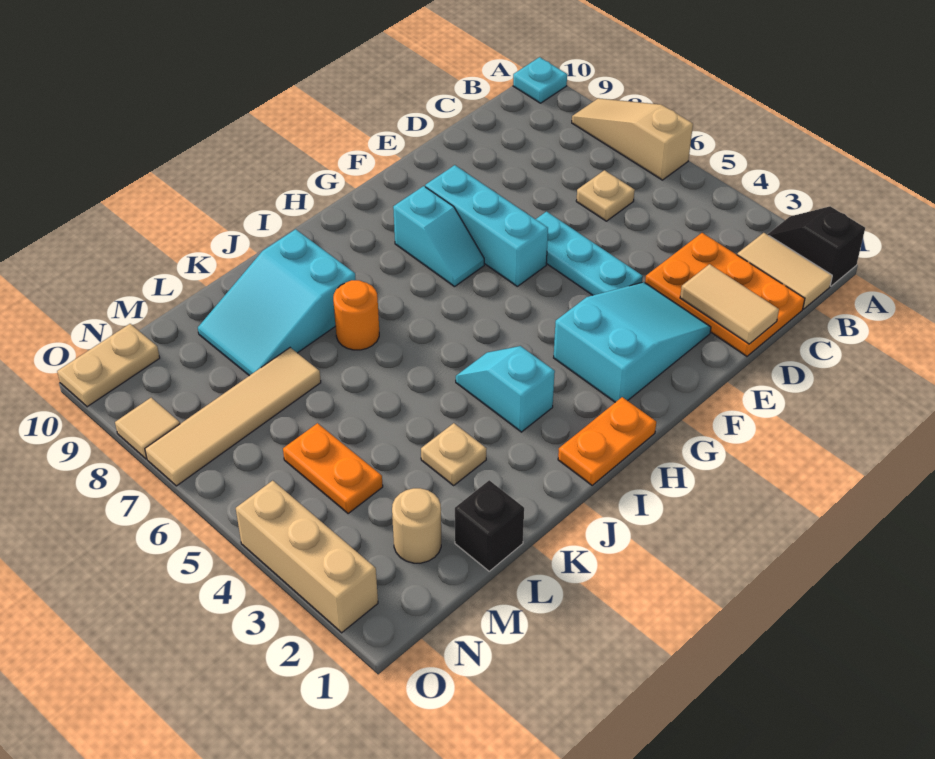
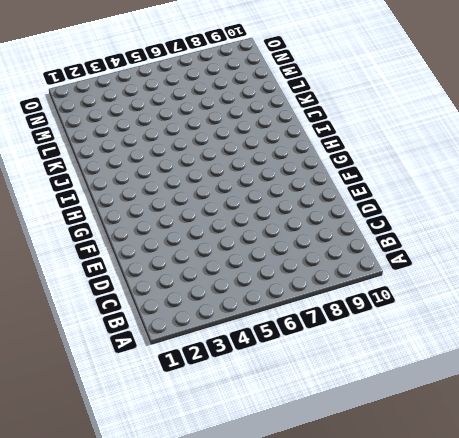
none -> black 1x2 slope [767,206,865,286]
none -> tan 1x3 slope [572,98,693,180]
none -> cyan 1x1 plate [513,57,567,103]

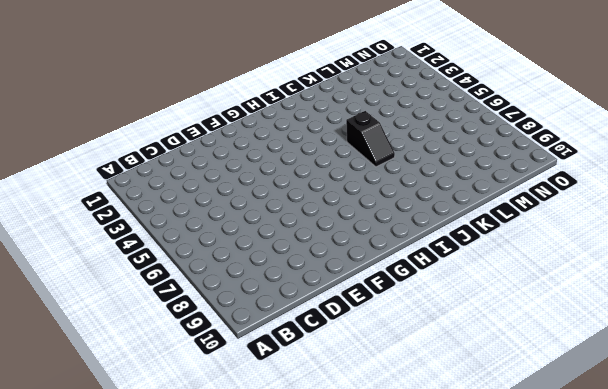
black 1x2 slope [346,111,395,167] -> black 1x2 slope moved to [767,206,865,286]
none -> tan 1x3 slope [572,98,693,180]
none -> cyan 1x1 plate [513,57,567,103]
none -> tan 1x2 tile [737,233,832,309]

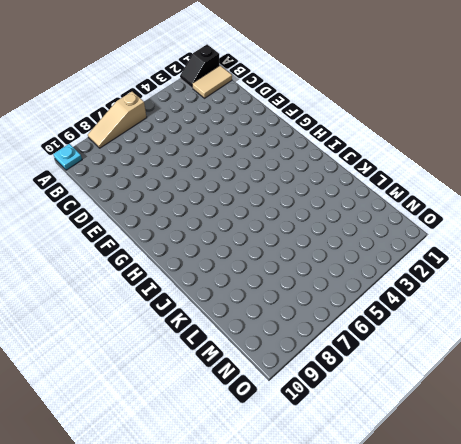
none -> orange 2x3 plate [645,233,805,356]
none -> tan 1x1 plate [576,170,635,221]
none -> cyan 2x3 slope [554,282,711,402]

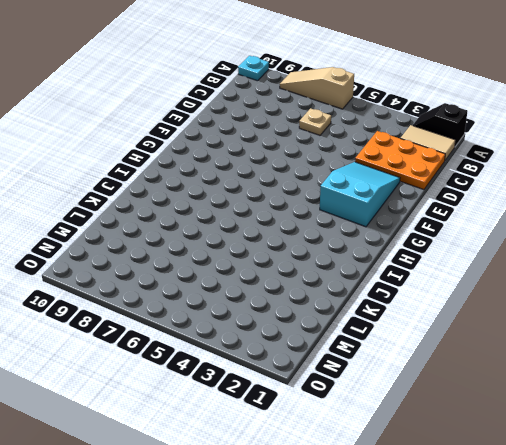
none -> cyan 1x3 plate [536,212,643,295]
none -> cyan 1x3 brick [425,165,548,286]
none -> cyan 1x2 slope [393,186,484,287]

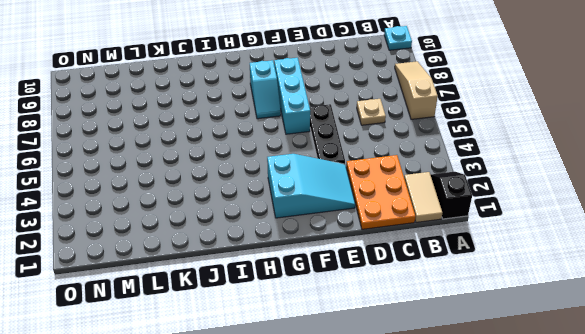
black 1x3 plate [310,104,345,164] -> cyan 1x3 plate [536,212,643,295]
none -> orange 1x2 plate [558,397,656,485]
none -> cyan 1x2 slope [456,346,555,432]
none -> orange 1x1 round brick [333,280,379,350]

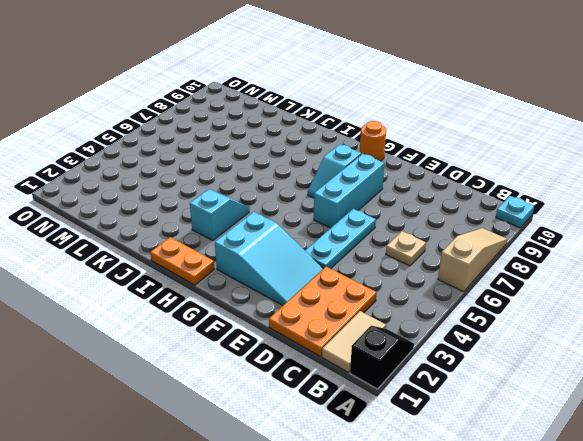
orange 1x1 round brick [360,121,386,161] -> orange 1x1 round brick moved to [333,280,379,350]
none -> cyan 2x3 slope [198,229,356,376]
none -> tan 1x1 plate [421,423,487,485]
none -> black 1x1 brick [455,480,524,571]

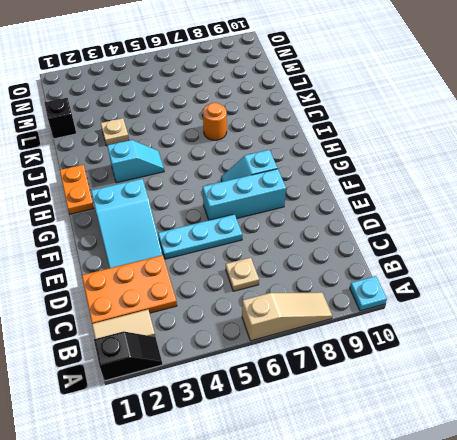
none -> cyan 2x3 slope [198,229,356,376]
none -> tan 1x4 tile [145,348,321,486]
none -> tan 1x1 round brick [392,488,441,563]

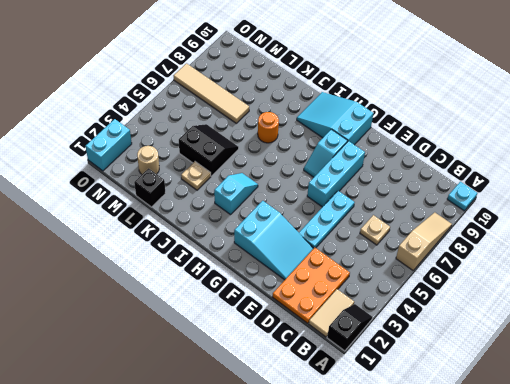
cyan 2x3 slope [297,92,373,145] -> cyan 2x3 slope moved to [198,229,356,376]
black 2x2 slope [179,124,239,176] -> none
cyan 1x2 brick [86,119,132,171] -> tan 1x3 brick [236,481,378,633]
none -> orange 1x2 plate [558,397,656,485]
none -> orange 1x2 plate [283,423,383,514]
none -> tan 1x2 plate [57,324,160,407]

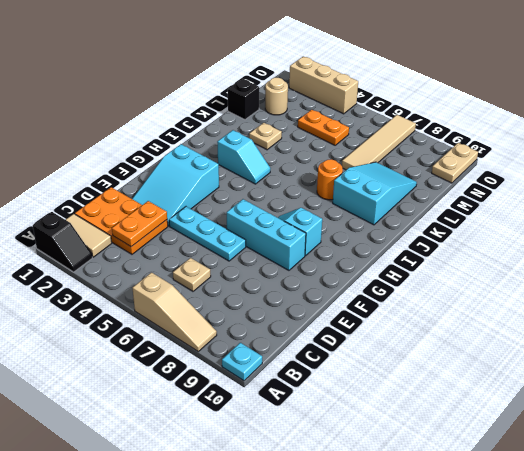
orange 1x2 plate [112,201,167,247] -> orange 1x2 plate moved to [558,397,656,485]
none -> tan 1x1 tile [115,398,180,459]
none -> tan 1x2 tile [680,264,779,344]

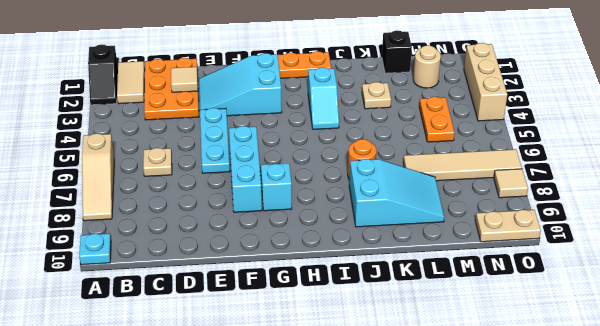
tan 1x1 tile [171,67,198,92] -> tan 1x2 tile [680,264,779,344]

